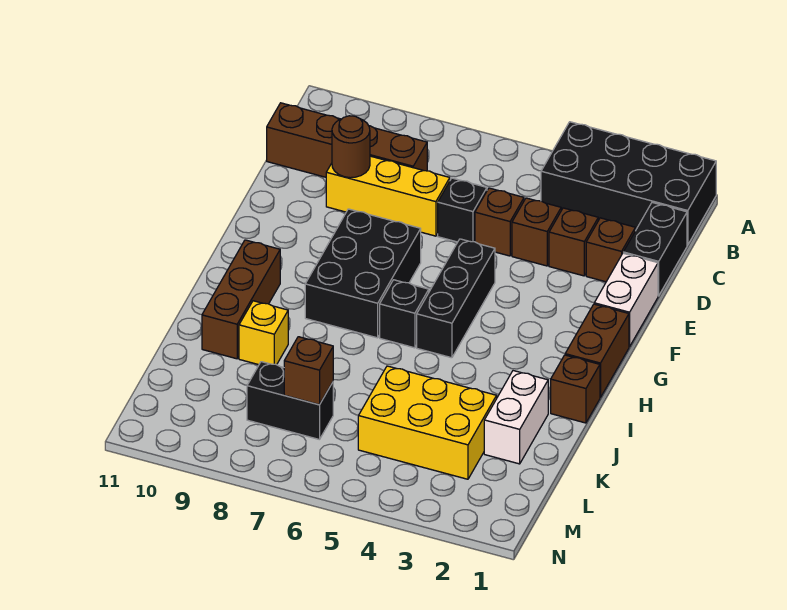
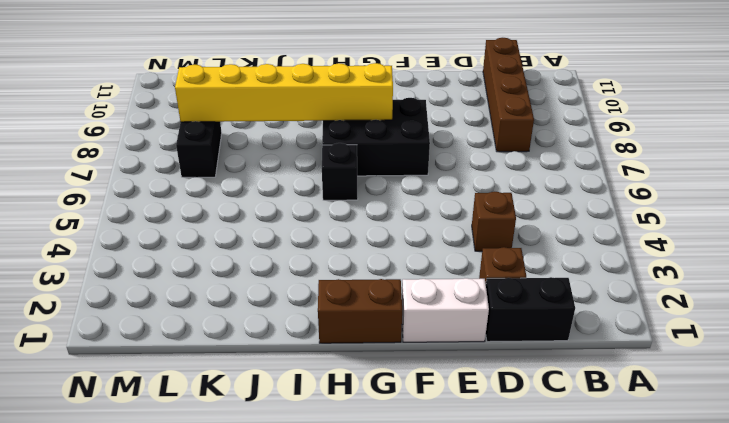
yellow 1x6 brick [175,63,393,122] -> none
none -> black 2x4 brick [541,122,716,245]
none -> brown 1x1 brick [549,208,598,276]
none -> brown 1x1 brick [475,188,524,256]

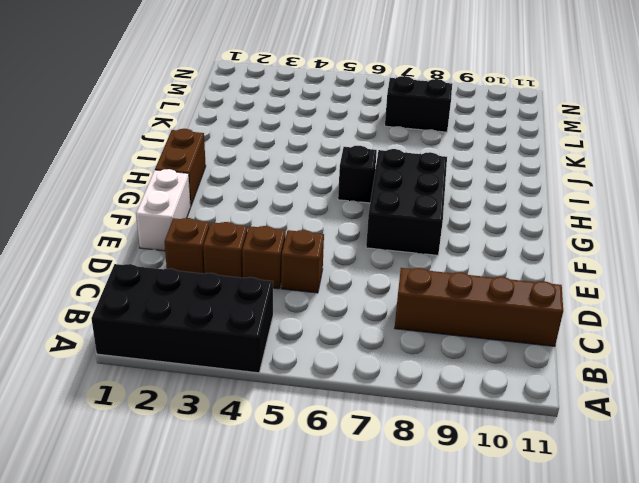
none -> black 1x2 brick [623,203,687,296]
none -> black 1x1 brick [438,178,487,242]
none -> yellow 1x3 brick [326,156,450,236]

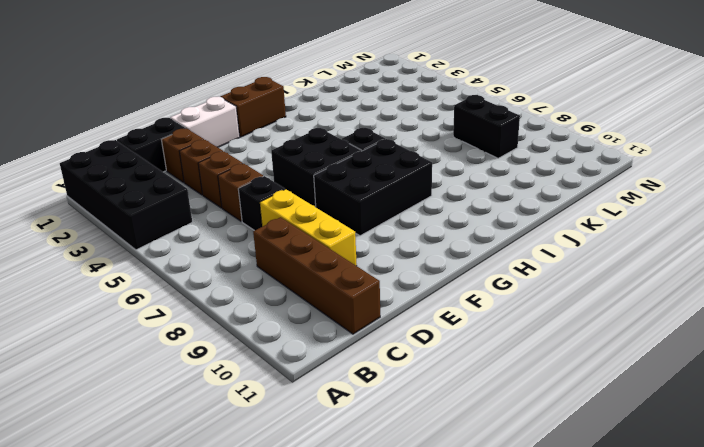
black 2x2 brick [271,128,362,207] -> black 1x3 brick [417,239,495,358]
none -> brown 1x3 brick [202,240,280,359]
none -> brown 1x1 brick [551,355,600,423]
none -> white 1x2 brick [484,371,548,464]

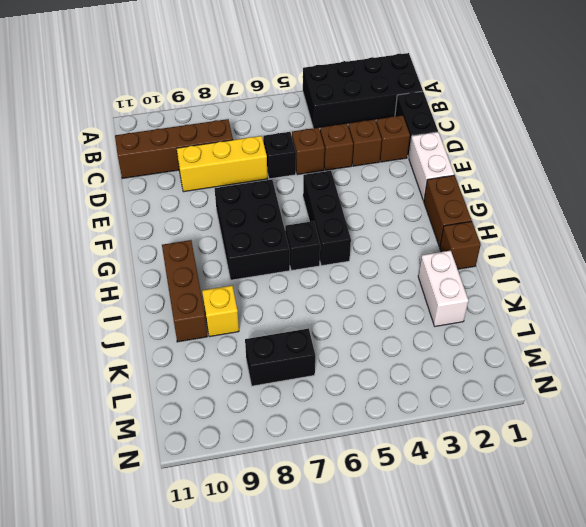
none -> yellow 2x3 brick [358,366,497,479]
none -> brown 1x1 round brick [332,116,370,178]
none -> brown 1x1 brick [284,337,333,405]

